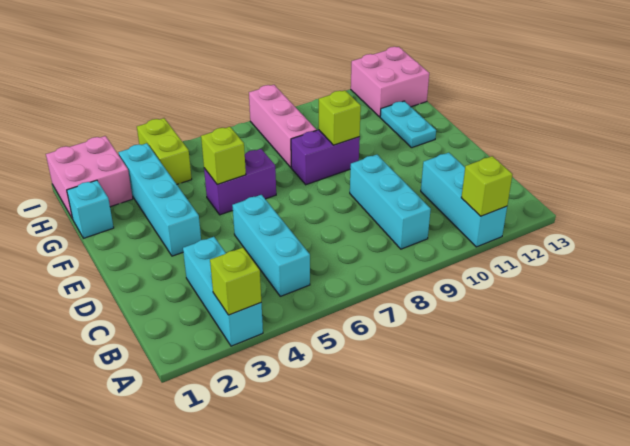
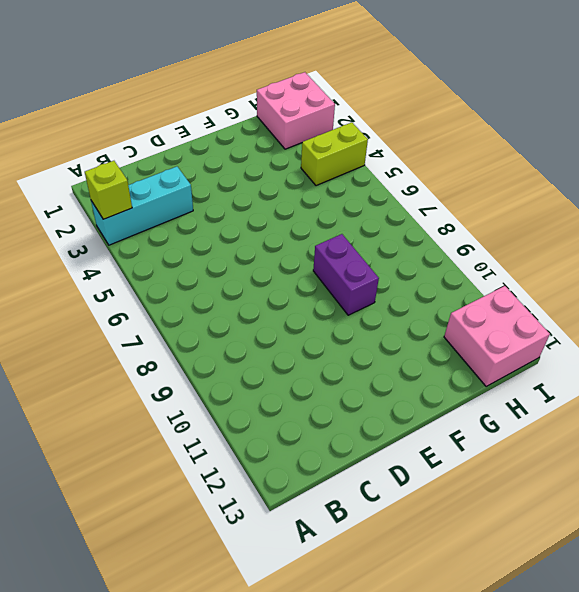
none -> cyan 1x3 brick [421,153,507,247]
none -> cyan 1x3 brick [232,195,310,296]
none -> cyan 1x3 brick [350,155,431,249]

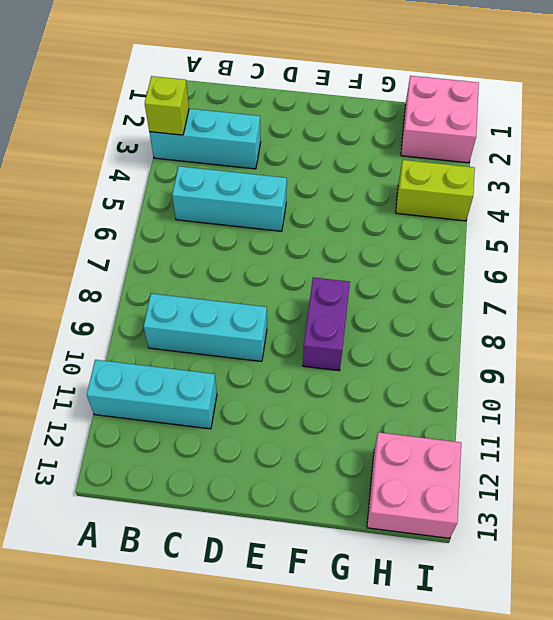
none -> cyan 1x4 brick [118,143,201,256]
none -> purple 1x2 brick [204,149,276,215]
none -> cyan 1x2 plate [380,101,436,148]

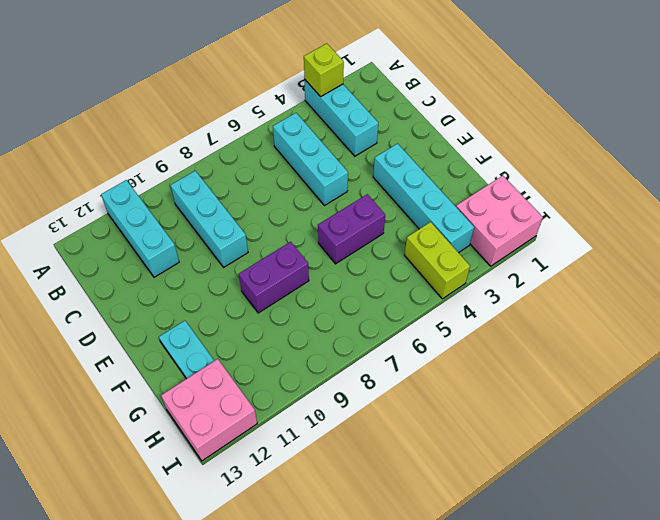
none -> cyan 1x1 brick [67,180,114,238]
none -> pink 1x3 brick [249,85,317,168]
none -> lime 1x1 brick [461,156,513,216]

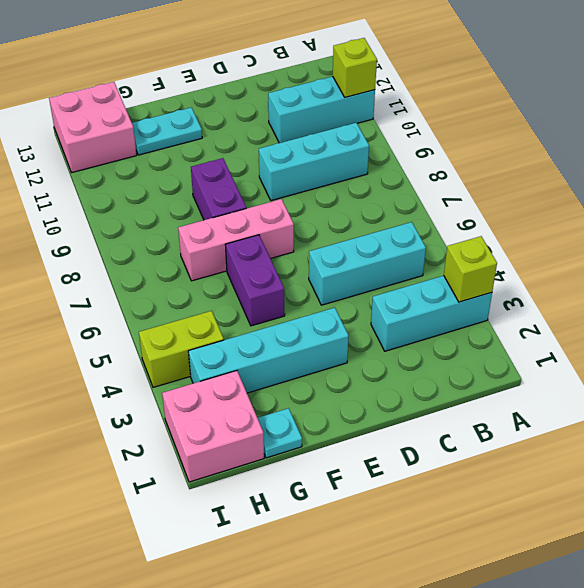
pink 1x3 brick [178,199,294,281] -> pink 1x3 brick moved to [249,85,317,168]
cyan 1x1 plate [258,408,302,458] -> cyan 1x1 brick [67,180,114,238]
none -> lime 1x1 brick [201,127,246,185]
none -> lime 1x1 brick [319,90,361,145]

